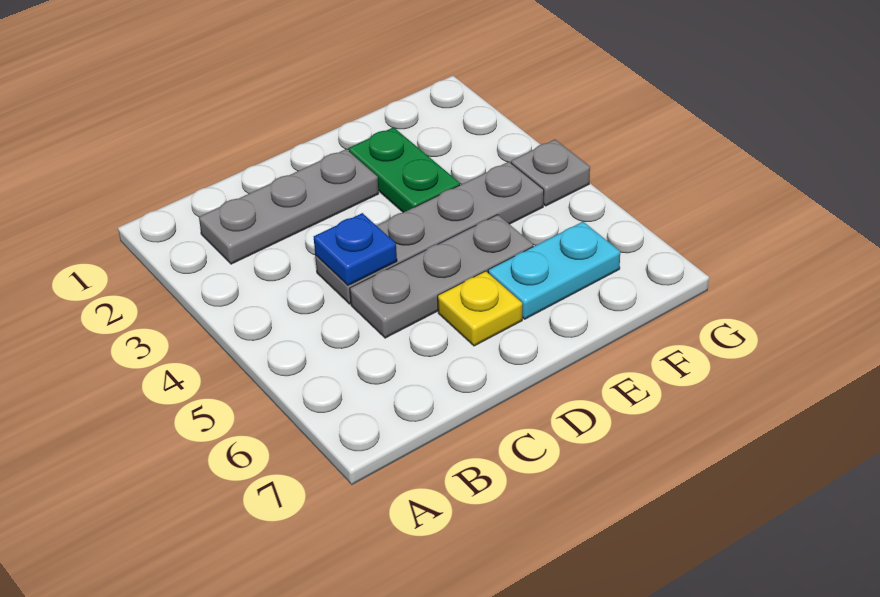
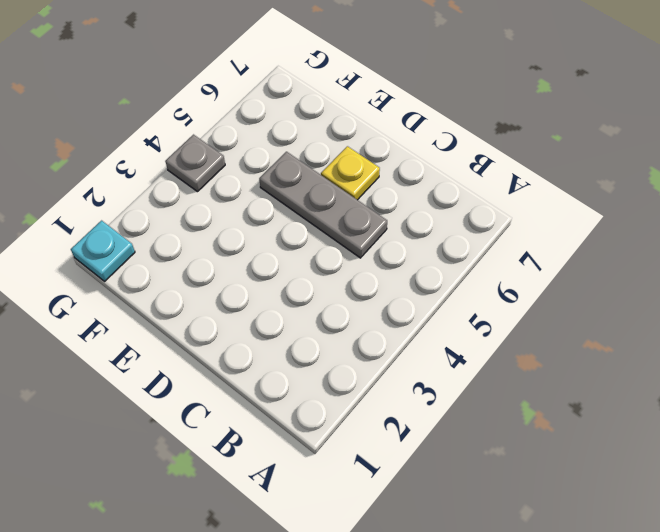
cyan 1x1 plate [71,221,135,281] -> none
none -> grey 1x3 plate [199,149,379,264]
none -> grey 1x4 plate [315,162,544,304]

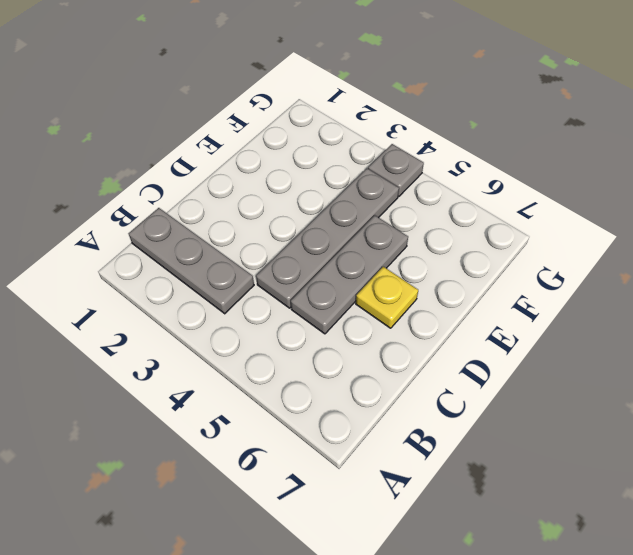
grey 1x3 plate [129,208,254,314] -> grey 1x3 plate turned to [199,149,379,264]
none -> green 1x2 plate [348,127,460,212]
none -> cyan 1x2 plate [488,222,620,319]

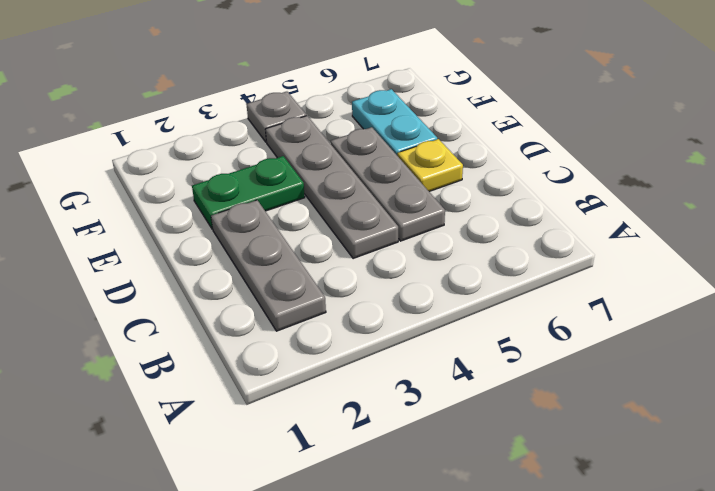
none -> blue 1x1 plate [314,213,397,285]

